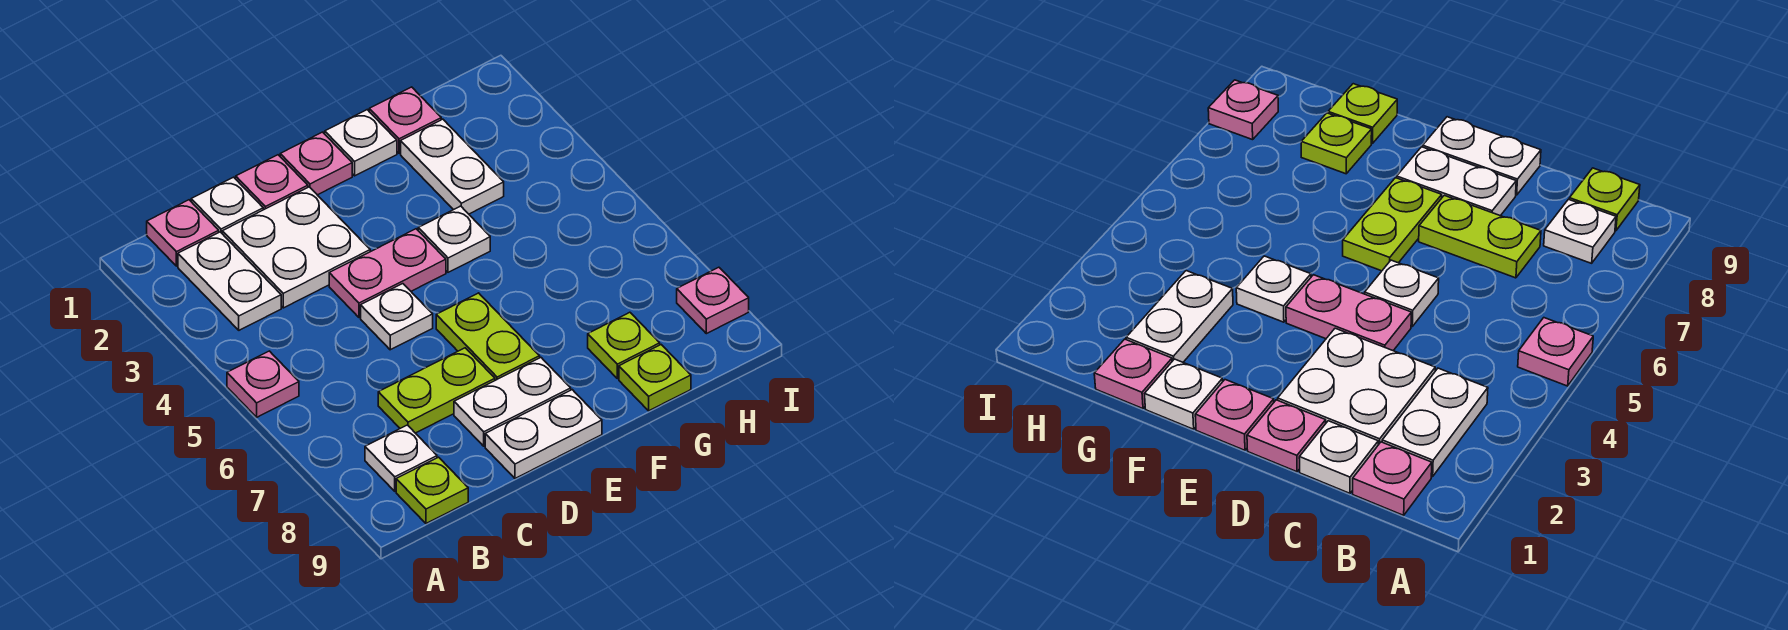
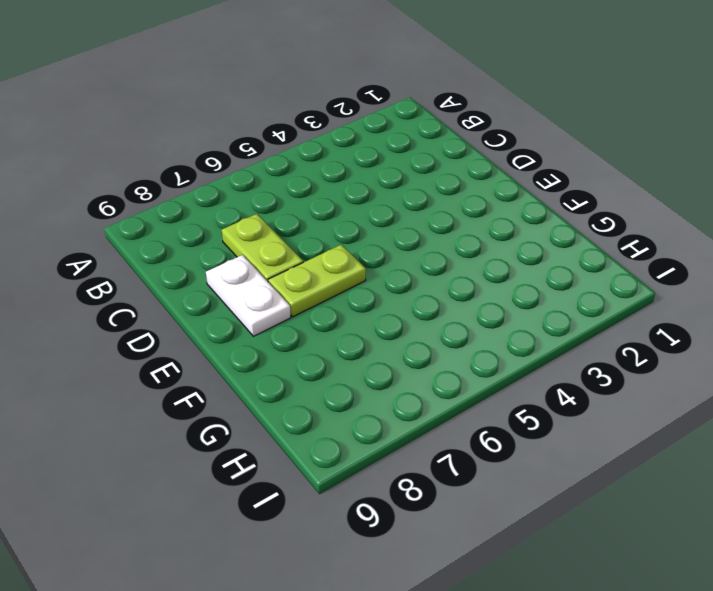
none -> pink 1x1 plate [227,351,299,417]
none -> pink 1x1 plate [147,200,219,266]
none -> white 1x2 plate [178,232,281,330]

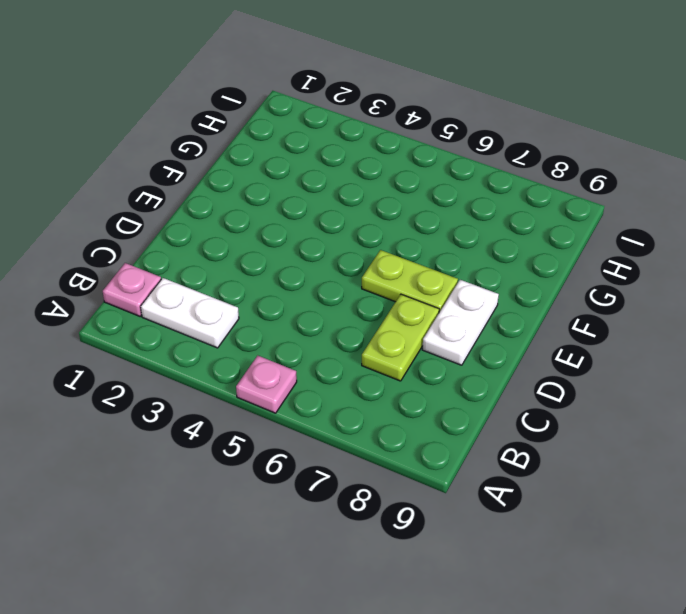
none -> white 1x1 plate [365,425,437,491]
none -> lime 1x1 plate [396,457,468,524]
none -> white 1x1 plate [191,177,263,233]

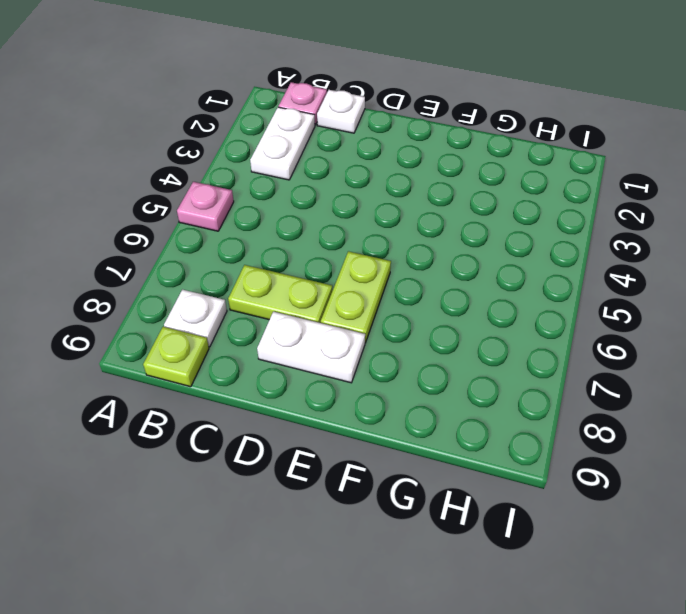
none -> white 2x2 plate [222,187,370,308]
none -> pink 1x1 plate [236,155,308,210]
none -> pink 1x2 plate [329,229,446,318]

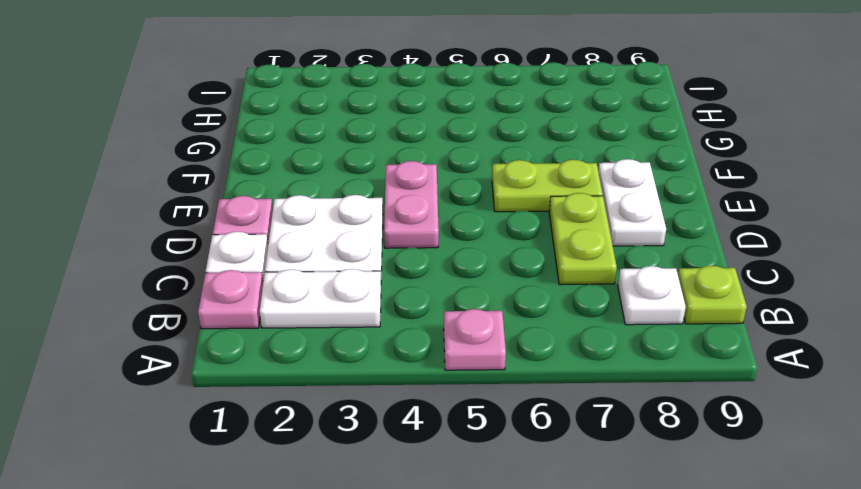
none -> white 1x1 plate [361,284,433,350]
none -> white 1x2 plate [485,390,602,478]
none -> pink 1x1 plate [280,132,352,195]

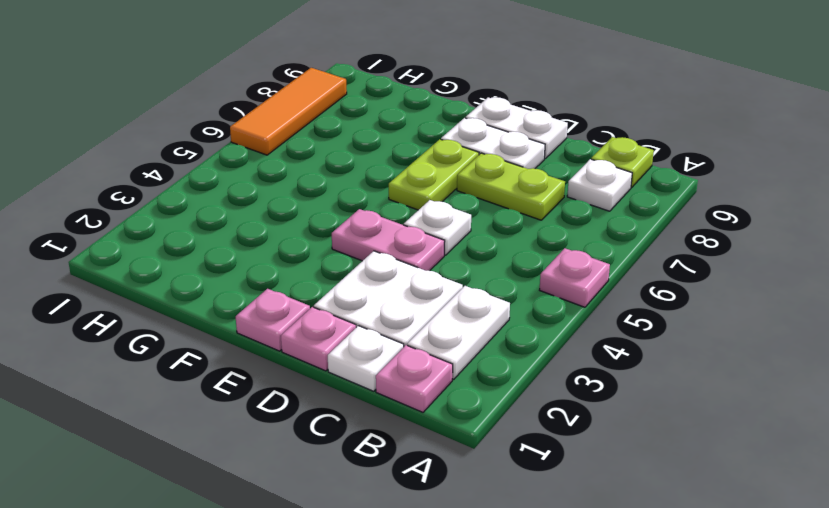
orange 1x3 tile [230,68,347,155] -> pink 1x1 plate [677,267,749,334]
none -> white 1x1 plate [325,110,397,176]
none -> white 1x1 plate [418,206,490,272]
none -> pink 1x1 plate [369,87,441,153]

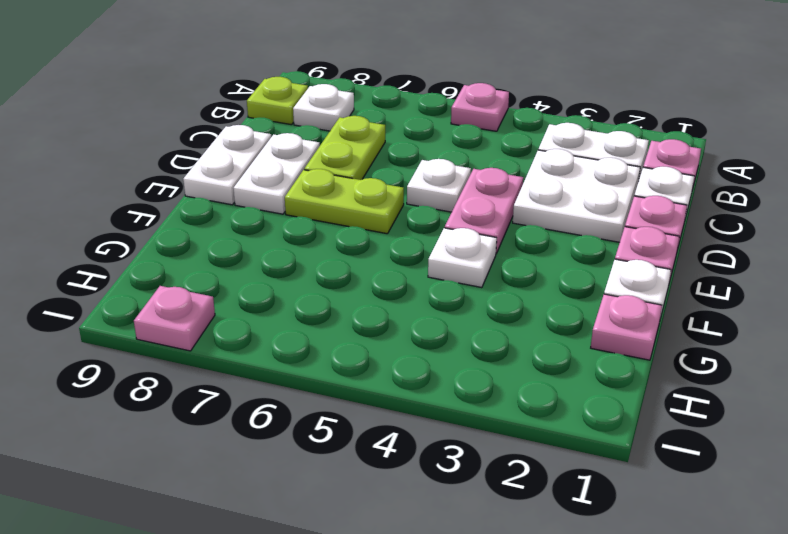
none -> white 1x2 plate [401,119,504,214]
none -> lime 1x1 plate [588,312,660,379]
none -> lime 1x1 plate [619,345,691,411]

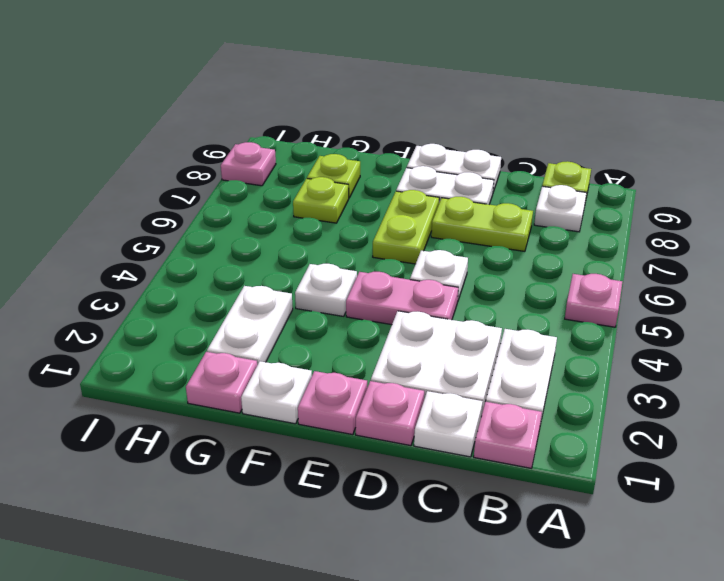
lime 1x1 plate [293,177,349,223] -> lime 1x1 plate moved to [619,345,691,411]

